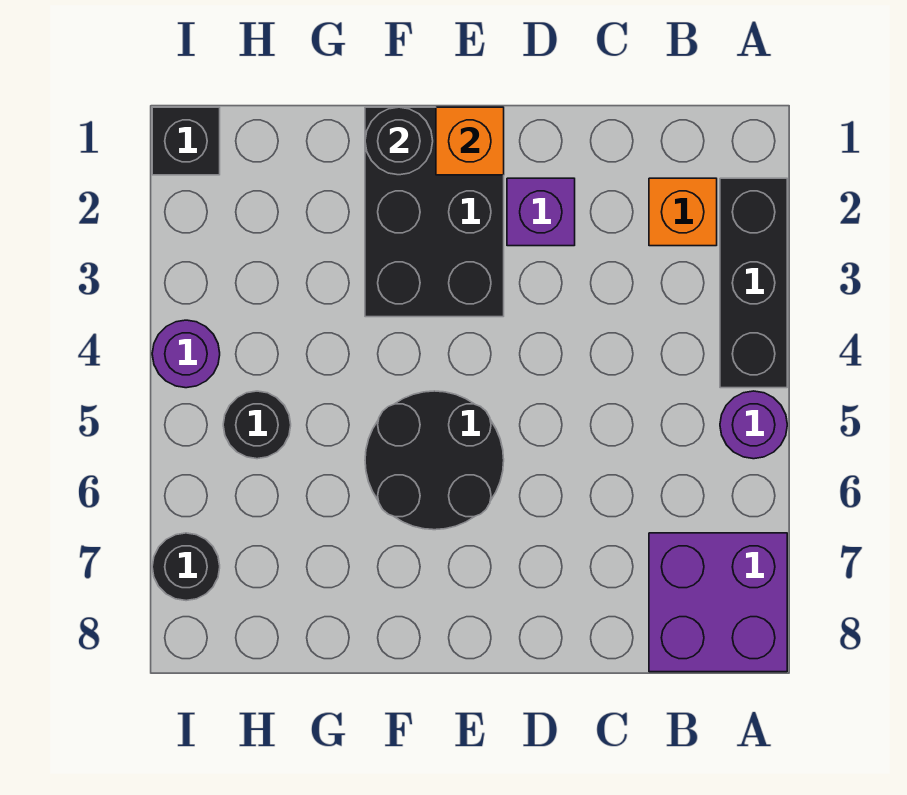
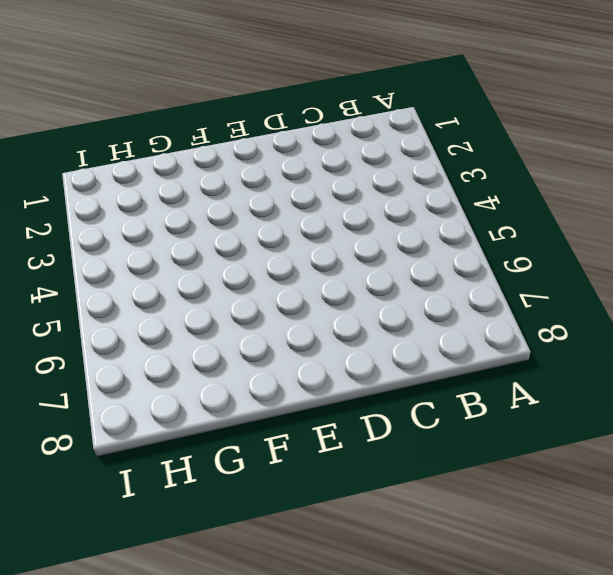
none -> black 1x3 brick [720,178,787,388]
none -> purple 1x1 round brick [720,391,787,459]
none -> purple 2x2 brick [649,533,787,672]

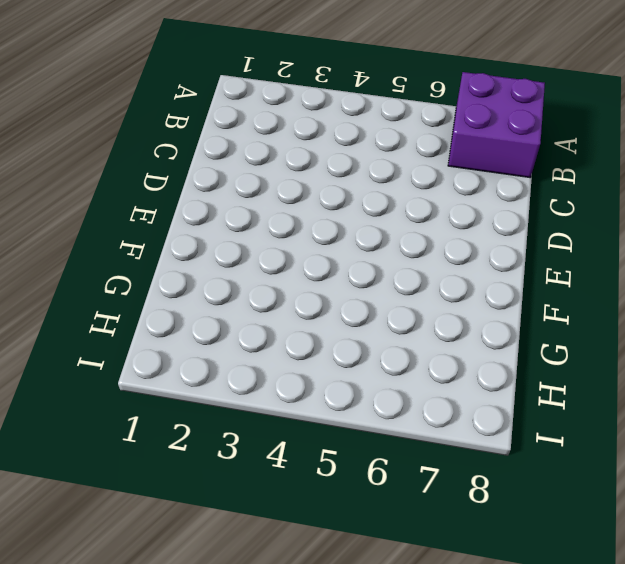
none -> black 1x3 brick [720,178,787,388]
none -> purple 1x1 round brick [720,391,787,459]
none -> orange 1x1 brick [649,178,717,246]

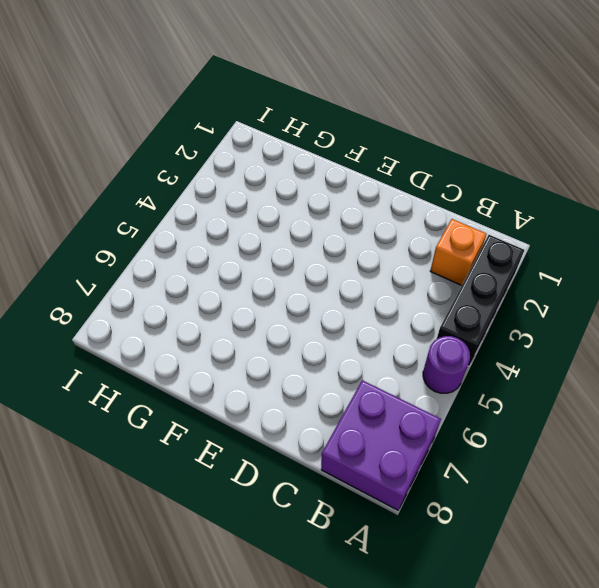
none -> purple 1x1 brick [507,178,575,246]
none -> black 2x3 brick [365,107,504,317]
none -> black 2x2 round brick [365,391,504,530]

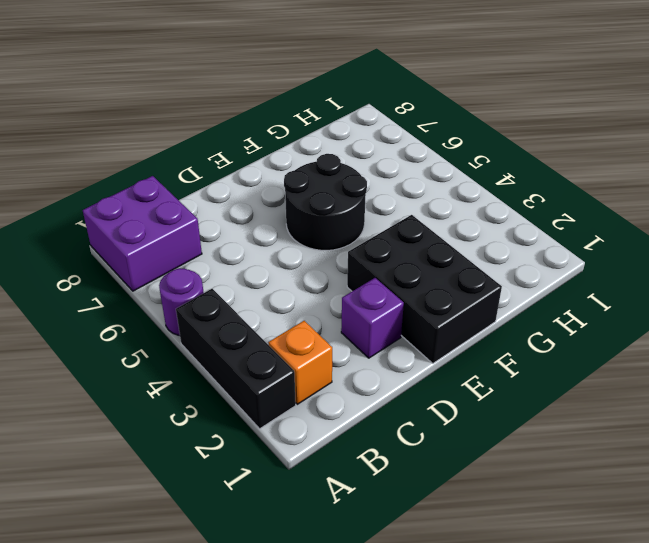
none -> black 1x1 round brick [223,391,291,459]
none -> black 1x1 brick [152,107,220,175]
none -> purple 1x1 round brick [152,320,220,388]

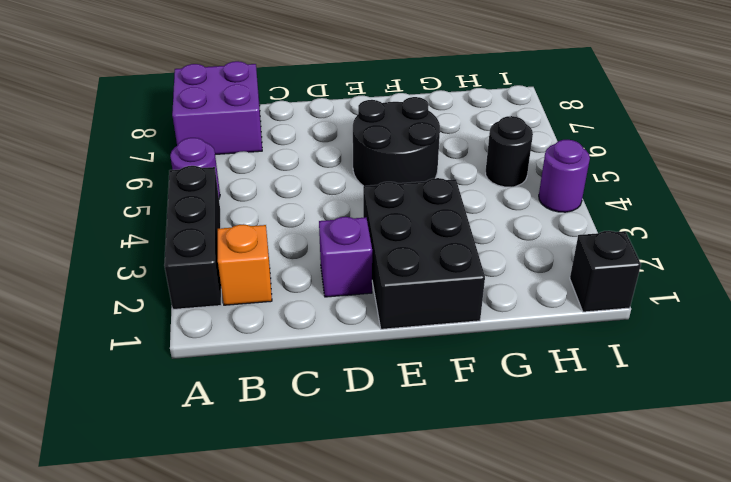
none -> black 1x1 round brick [152,533,220,601]
none -> orange 1x1 brick [436,107,504,175]
none -> black 1x1 round brick [365,107,433,175]

